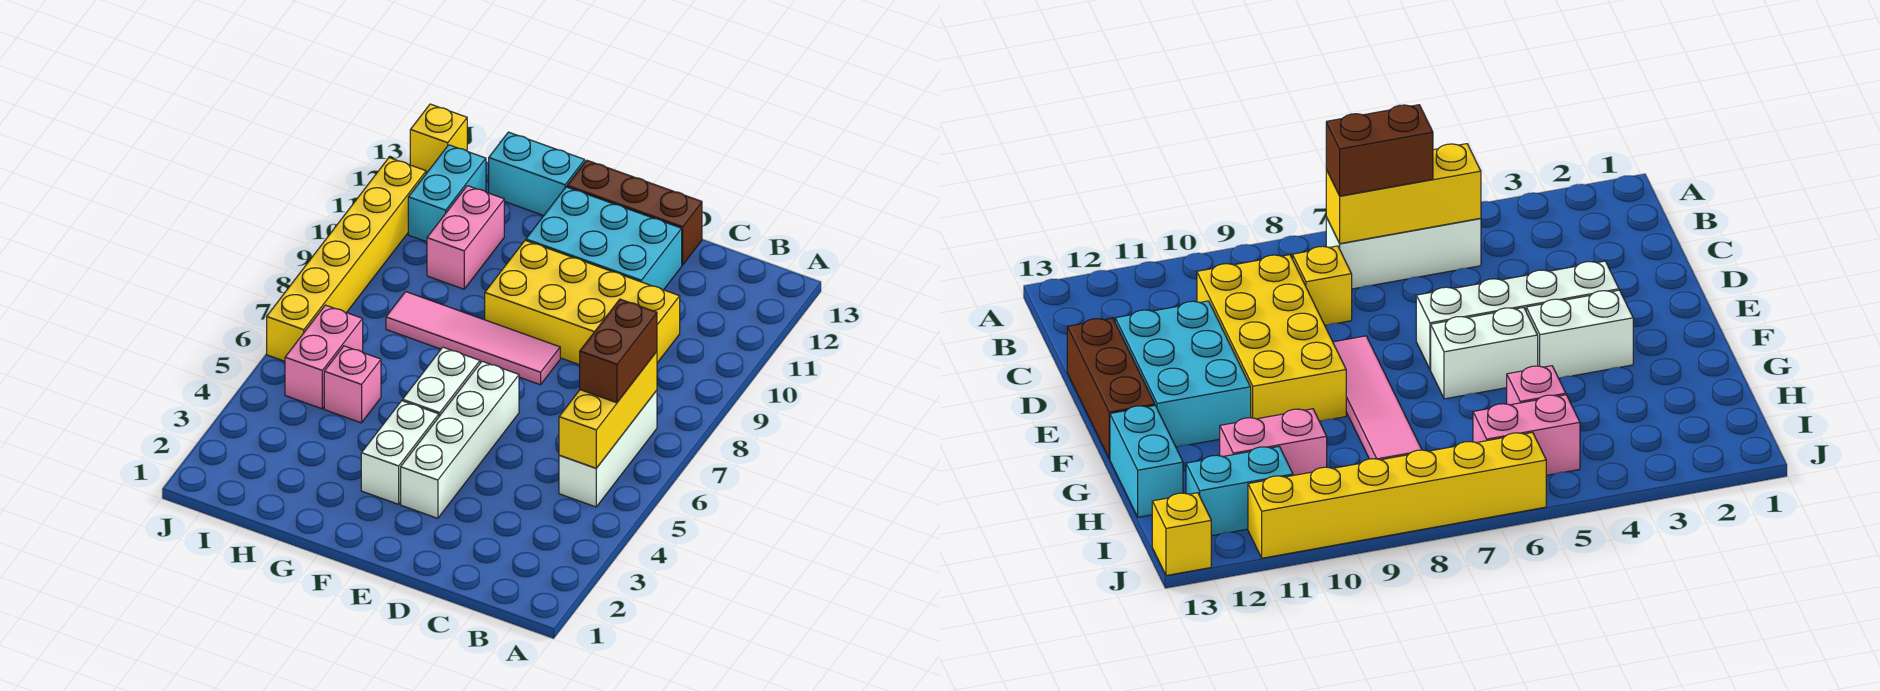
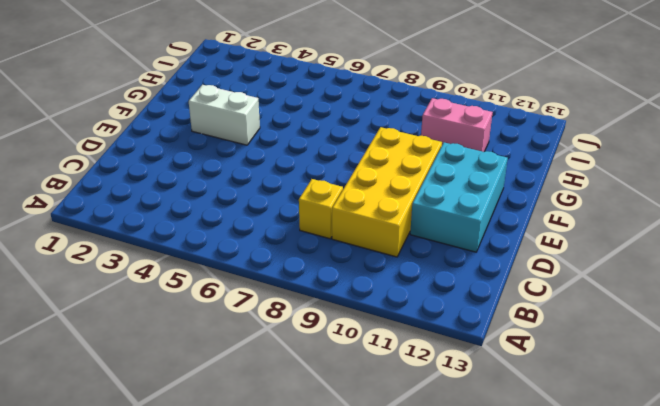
none -> white 1x3 brick [559,390,657,507]
none -> brown 1x3 brick [567,160,702,265]
none -> white 1x4 brick [401,361,519,518]

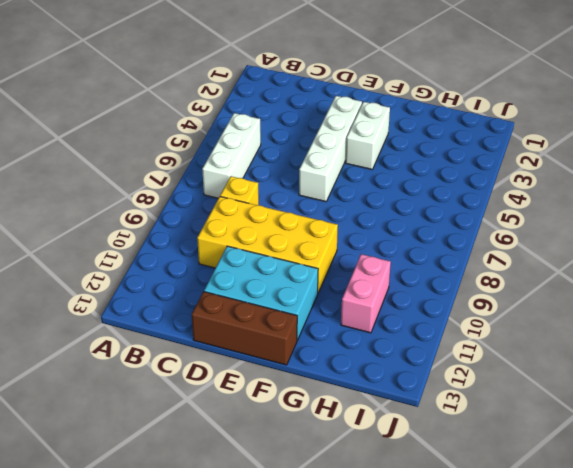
none -> pink 1x4 tile [386,292,560,385]
none -> white 1x2 brick [403,347,480,416]
none -> cyan 1x2 brick [489,132,585,216]

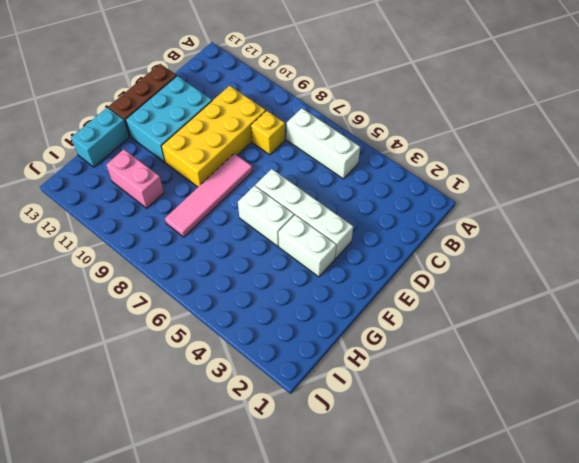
none -> pink 1x1 brick [324,346,381,423]
none -> pink 1x2 brick [285,305,363,409]
none -> cyan 1x2 brick [408,145,486,242]

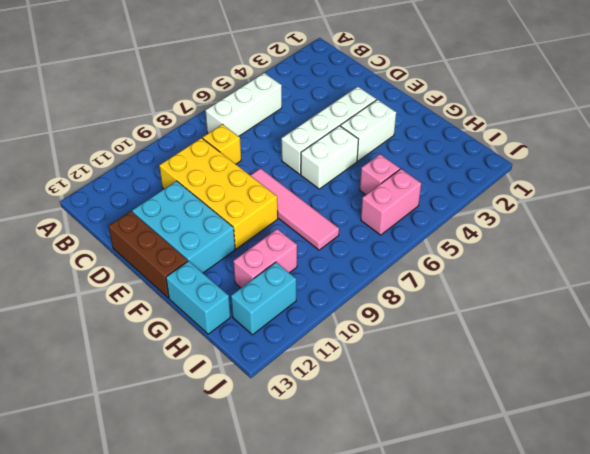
none -> yellow 1x6 brick [267,158,426,361]
none -> yellow 1x1 brick [410,104,467,173]
none -> yellow 1x3 brick [559,352,657,468]

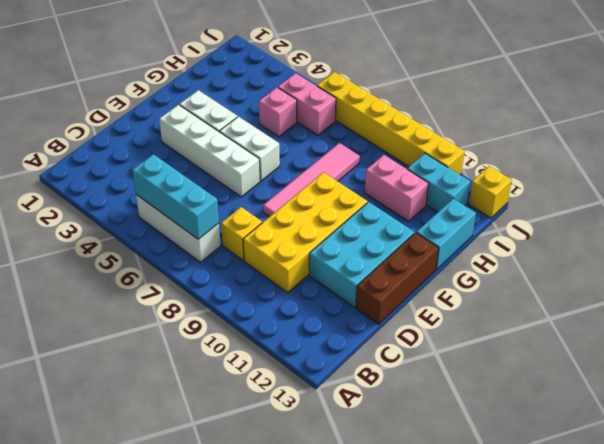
cyan 1x3 brick [132,154,219,239] -> yellow 1x3 brick [559,352,657,468]
none -> brown 1x2 brick [580,299,657,403]

